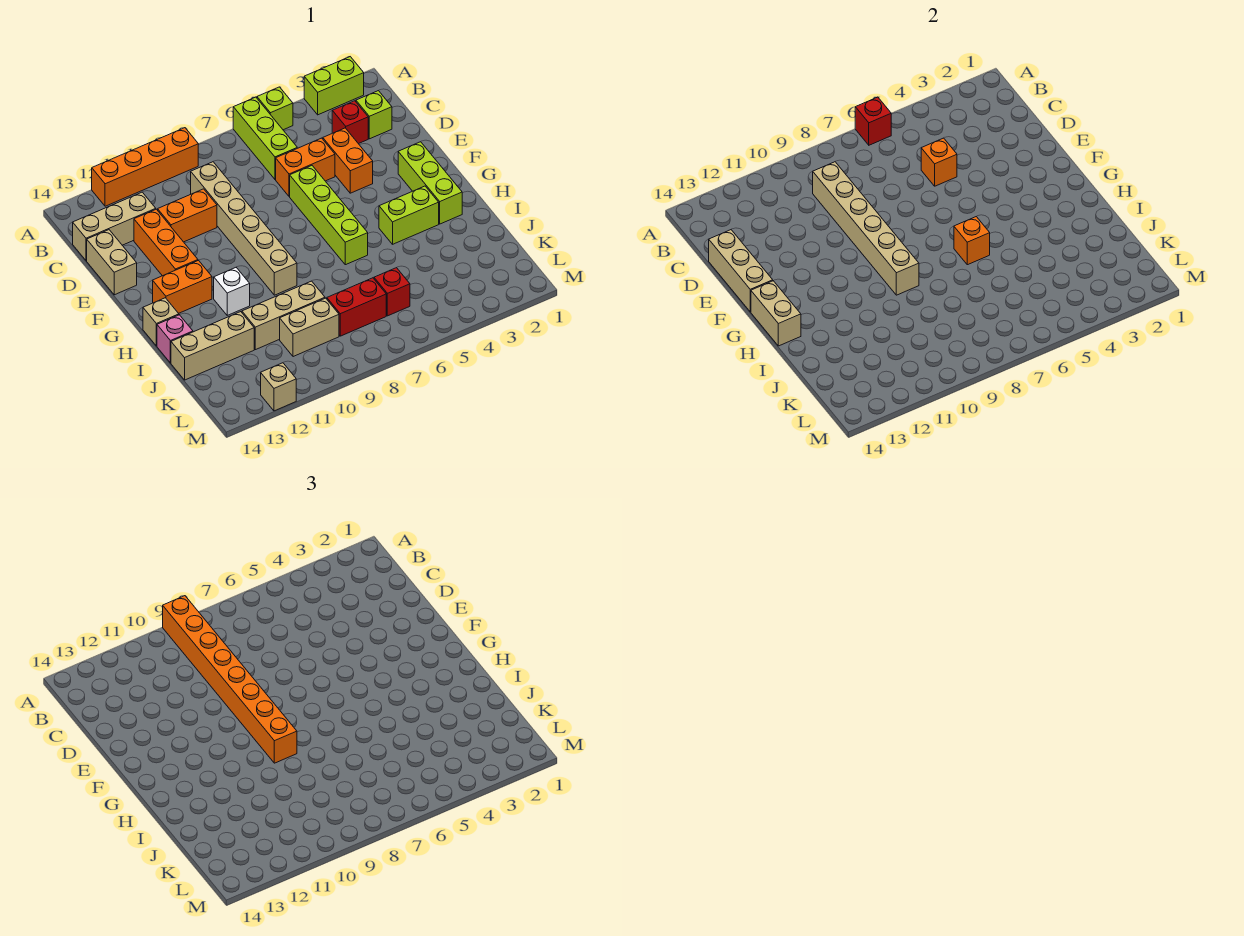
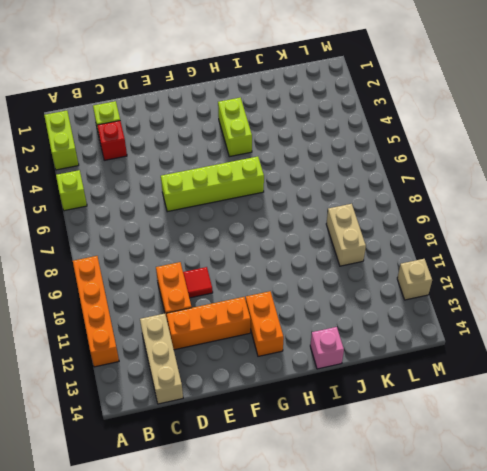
red 1x1 tile [183,267,213,298] -> none
none -> lime 1x3 brick [233,97,297,179]
none -> tan 1x6 brick [191,162,297,295]
none -> orange 1x2 brick [323,128,373,193]
none -> orange 1x2 brick [276,138,335,196]

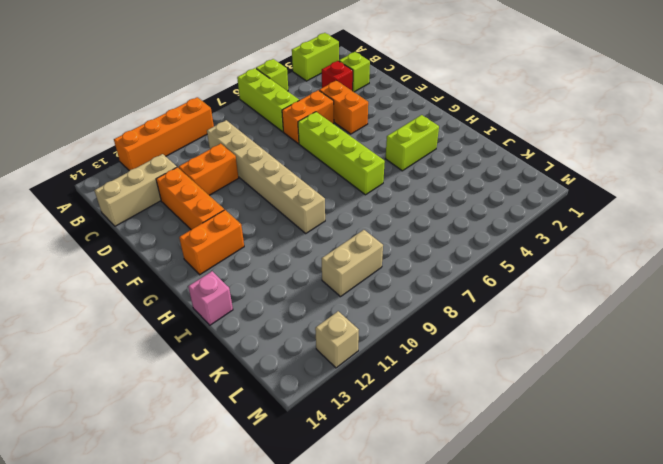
none -> tan 1x2 brick [87,230,137,295]
none -> lime 1x3 brick [398,142,462,224]
none -> white 1x1 brick [214,267,250,315]
none -> tan 1x1 brick [143,298,179,346]

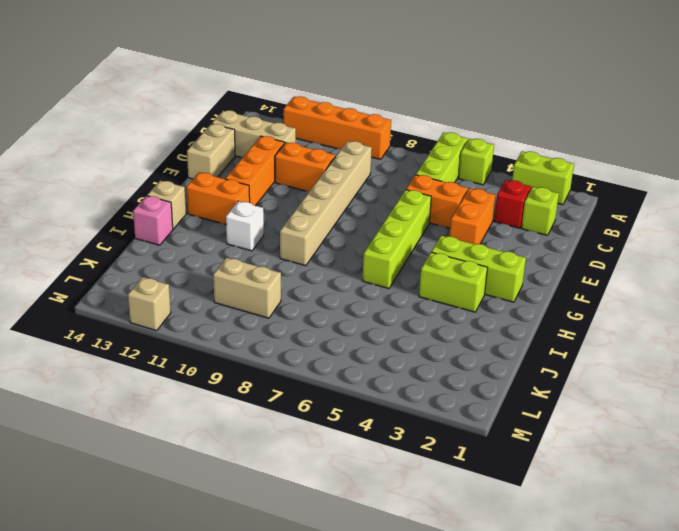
lime 1x3 brick [431,235,526,302] -> lime 1x3 brick turned to [398,142,462,224]
none -> tan 1x3 brick [242,281,325,350]
none -> tan 1x3 brick [171,312,254,380]
none -> red 1x1 brick [374,268,410,316]
none -> red 1x2 brick [327,278,386,336]

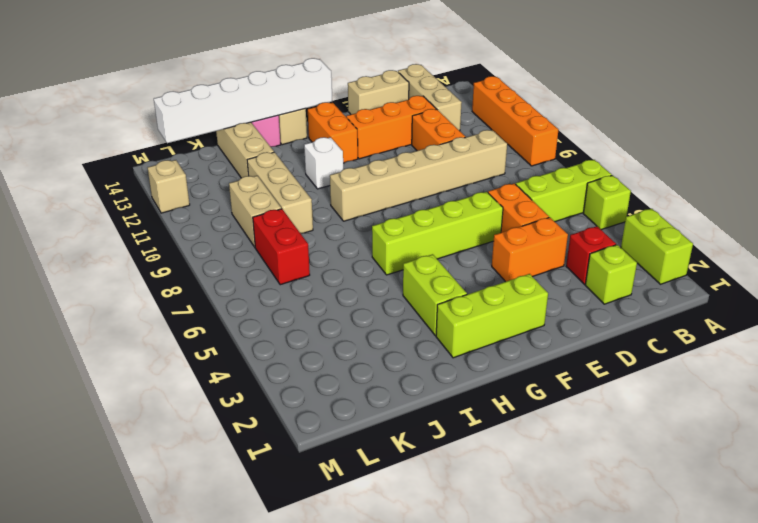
white 1x6 brick [154,58,332,143] -> tan 1x2 brick [751,281,801,346]
none -> red 1x1 brick [374,268,410,316]
none -> red 1x1 brick [855,97,891,145]
none -> tan 1x6 brick [813,162,919,295]
none -> orange 1x1 brick [921,138,957,186]

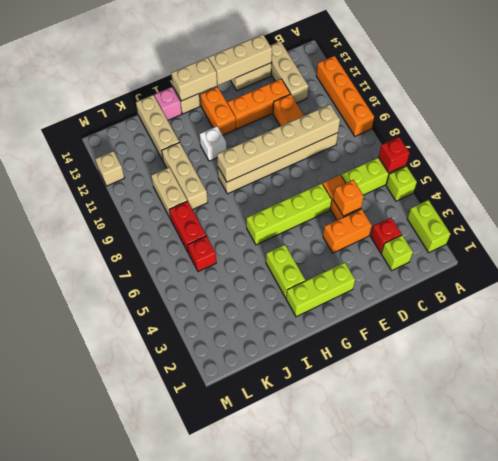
none -> orange 1x1 brick [954,217,990,265]
none -> orange 1x8 brick [163,596,297,763]

